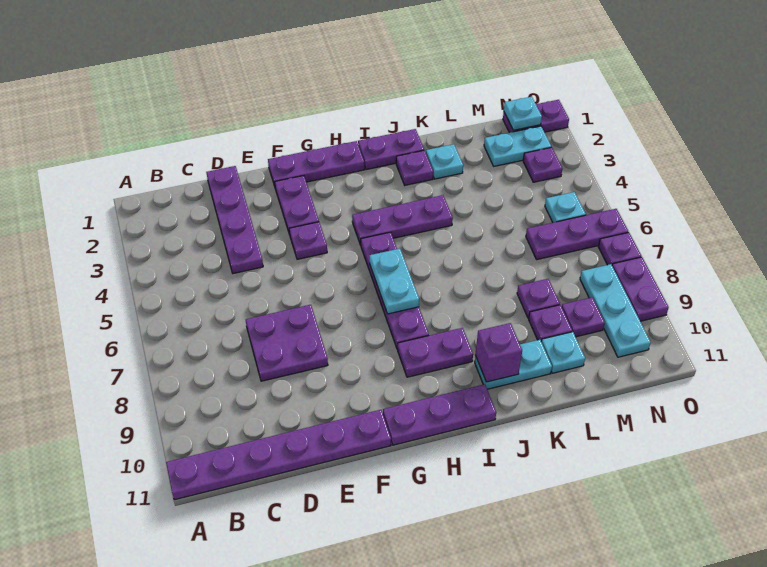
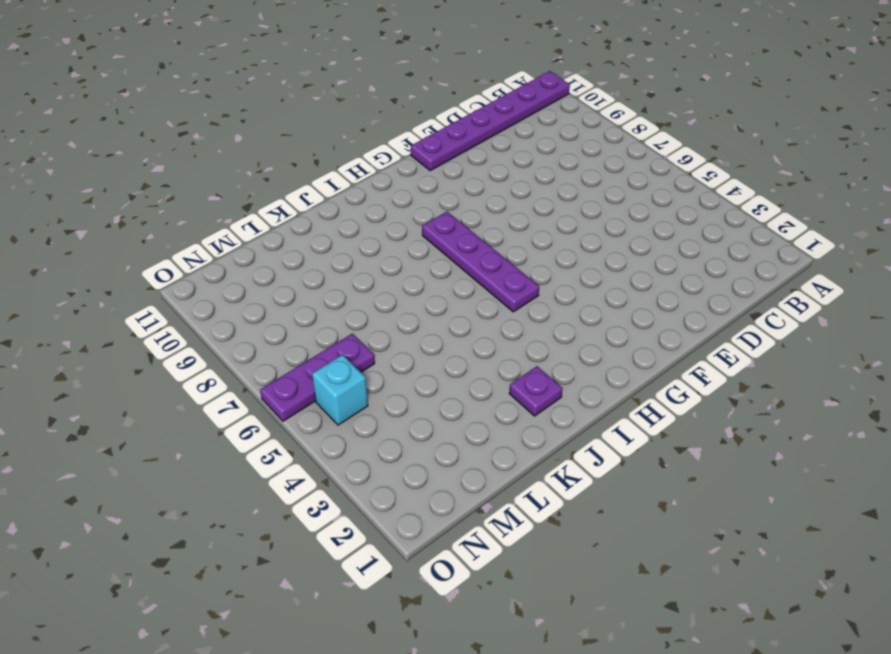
cyan 1x1 brick [312,355,368,425] -> cyan 1x1 plate [545,192,586,223]
none -> purple 1x4 plate [206,166,263,274]
none -> purple 2x2 plate [246,305,328,381]
none -> purple 1x3 plate [268,141,365,186]

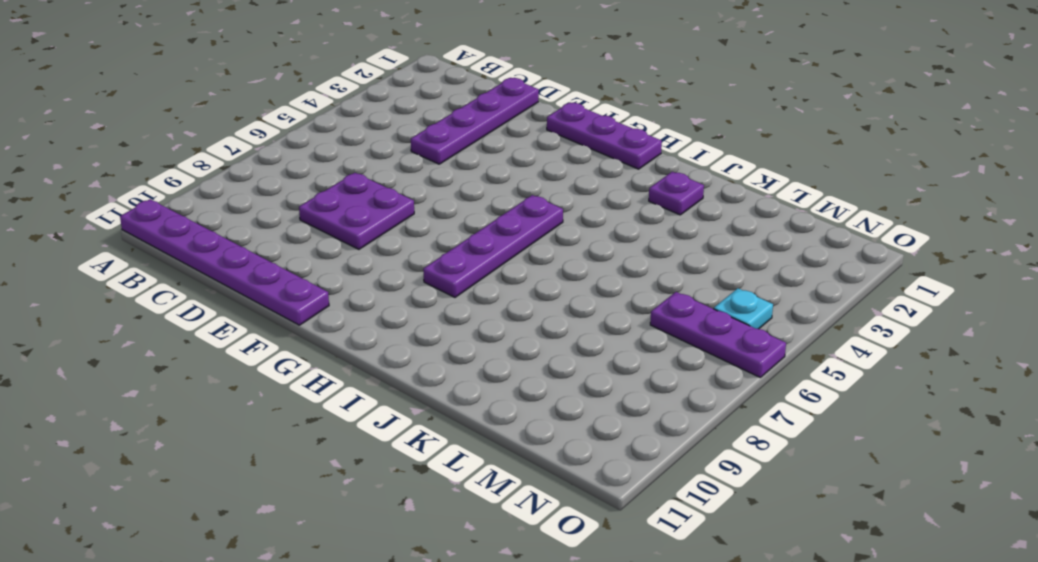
none -> purple 1x2 plate [275,176,319,234]
none -> purple 1x1 plate [289,222,327,259]
none -> purple 1x3 plate [383,384,496,445]

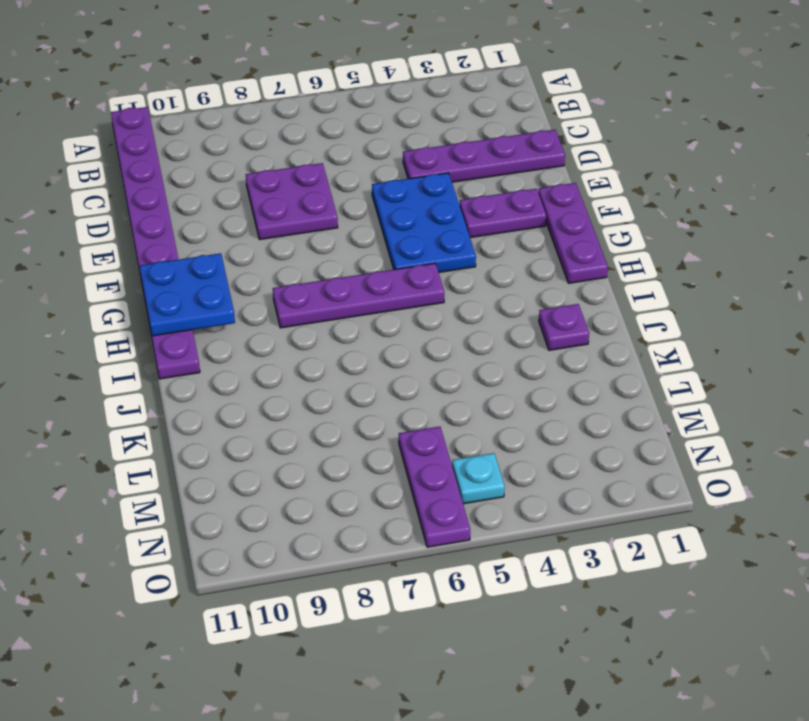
blue 2x3 plate [372,173,476,272] -> purple 1x1 plate [289,222,327,259]
blue 2x2 plate [140,253,235,336] -> none
none -> purple 1x3 plate [352,195,453,245]
none -> purple 1x2 plate [398,328,473,377]
none -> purple 1x2 plate [358,129,424,170]

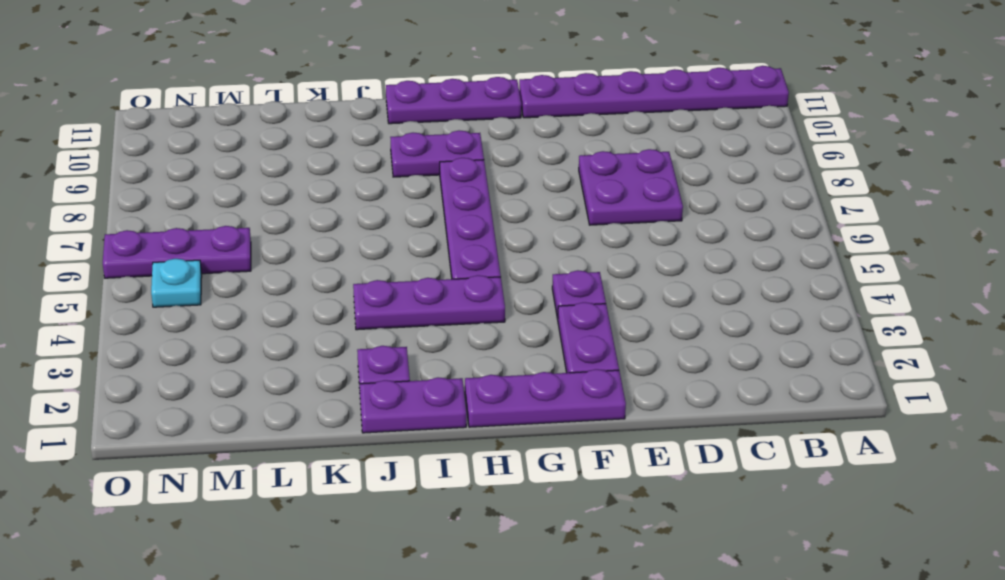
none -> purple 1x4 plate [206,166,263,274]
none -> cyan 1x2 plate [475,340,552,389]
none -> cyan 1x1 plate [426,144,463,179]

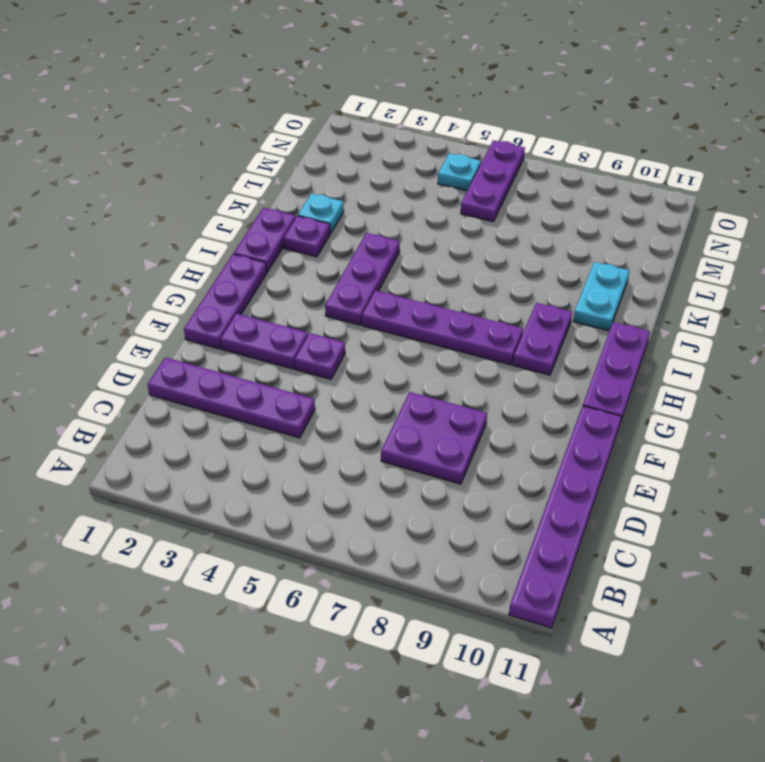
none -> purple 1x1 plate [517,279,560,318]
none -> purple 1x1 plate [529,305,572,341]
none -> cyan 1x1 plate [541,332,585,373]

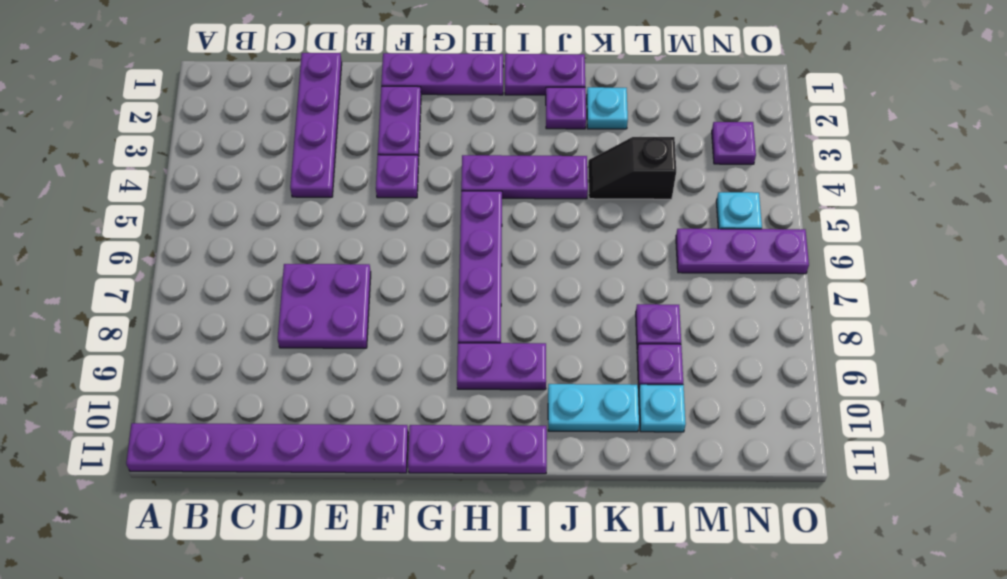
black 1x2 slope [588,137,676,199] -> none
none -> cyan 1x2 plate [484,126,551,166]
none -> purple 1x1 plate [562,297,605,337]
none -> purple 1x2 plate [503,100,569,133]

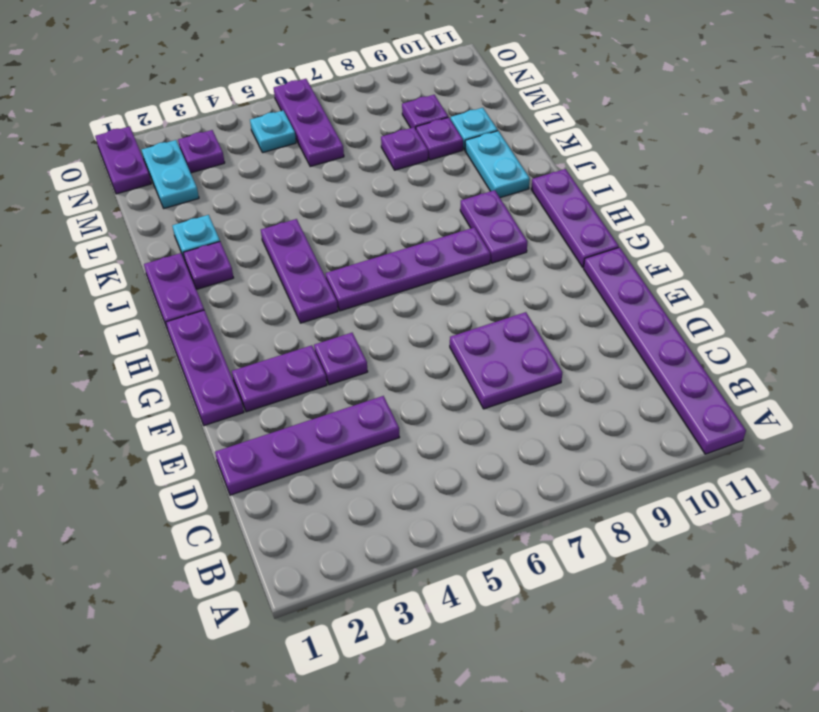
none -> cyan 1x3 plate [580,264,651,357]
none -> purple 1x1 plate [598,232,641,265]
none -> purple 1x2 plate [612,257,669,321]

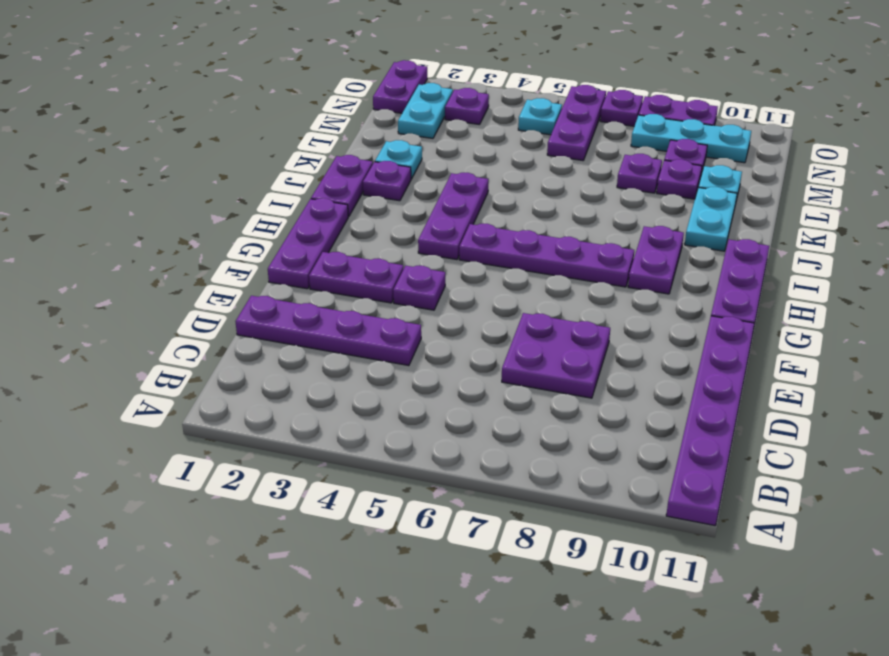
none -> cyan 1x2 plate [369,249,419,314]
none -> purple 1x1 brick [475,323,522,382]
none -> cyan 1x1 plate [504,97,542,130]

